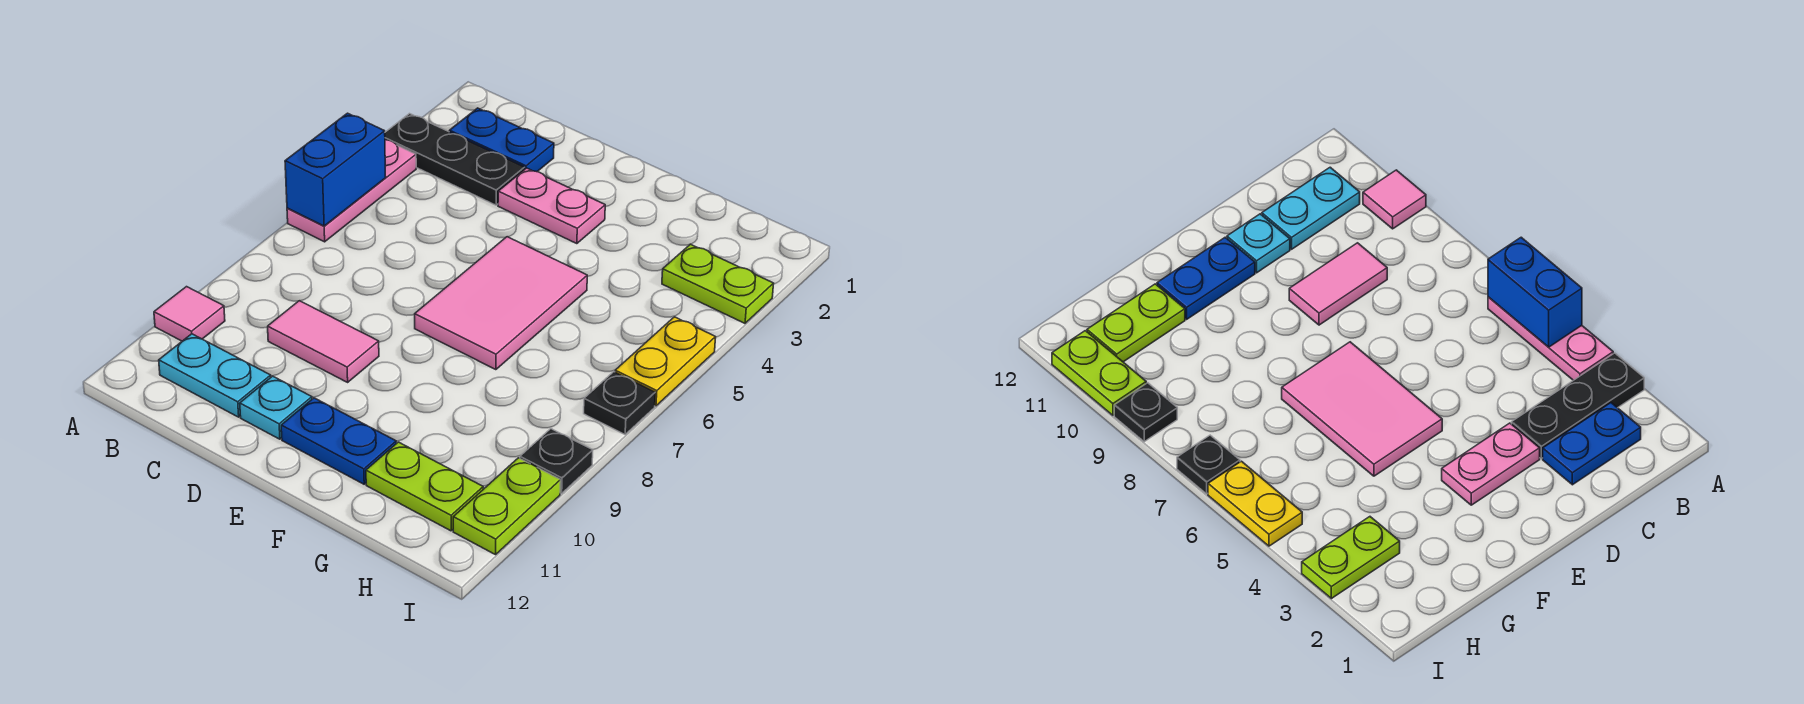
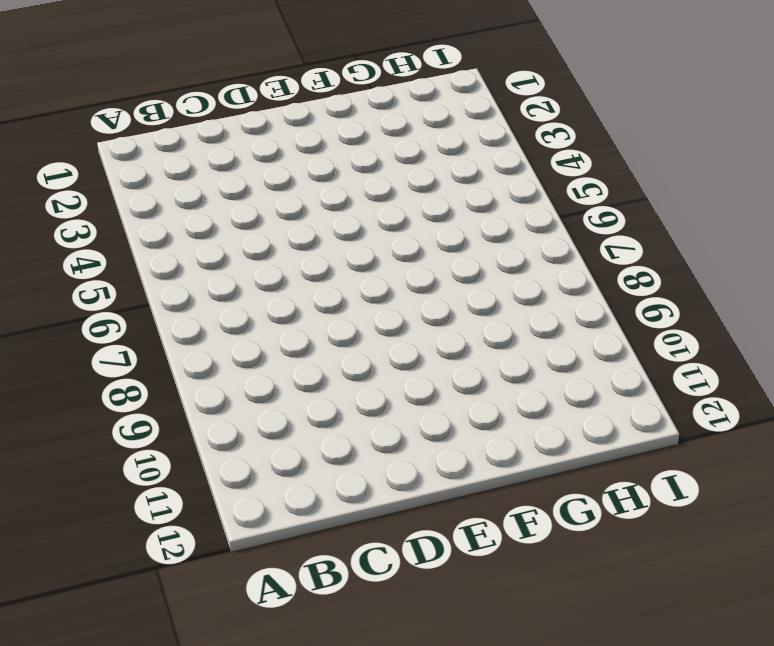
none -> black 1x3 plate [385,114,525,205]
none -> pink 1x3 plate [287,140,416,242]
none -> pink 1x1 tile [154,287,225,341]

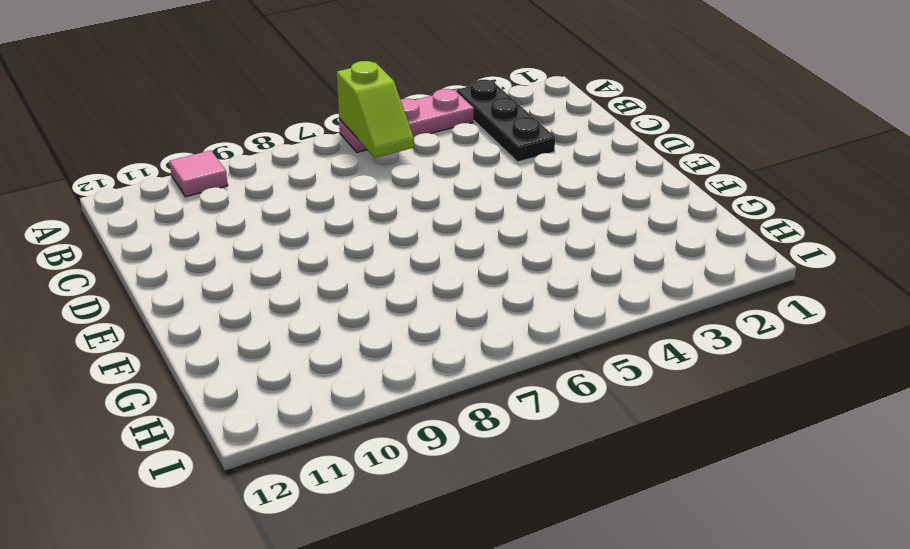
lime 1x2 slope [337,61,414,158] -> blue 1x2 brick [285,113,386,226]
none -> blue 1x2 plate [449,108,554,172]
none -> cyan 1x2 plate [159,334,271,417]
none -> pink 1x2 tile [268,301,379,382]

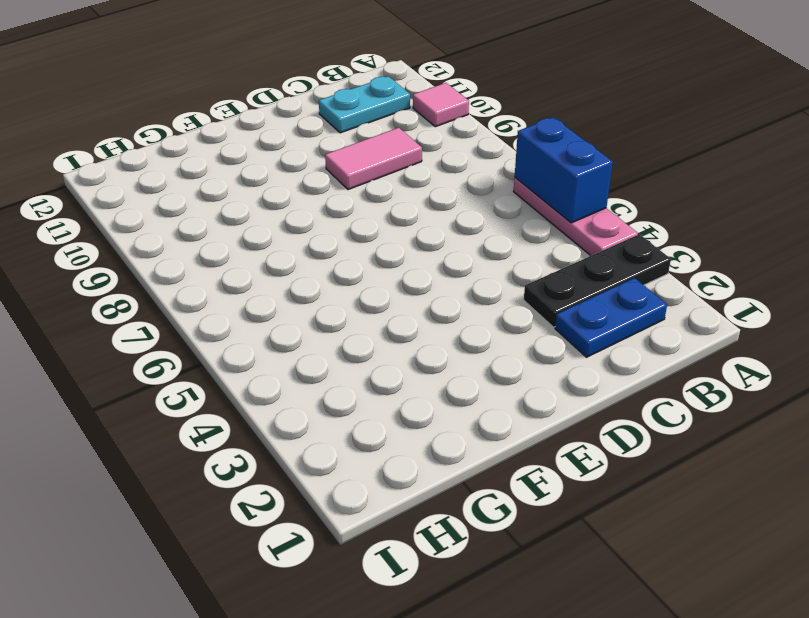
none -> pink 1x2 plate [498,168,605,244]
none -> cyan 1x1 plate [240,376,312,439]
none -> pink 2x3 tile [415,237,587,370]

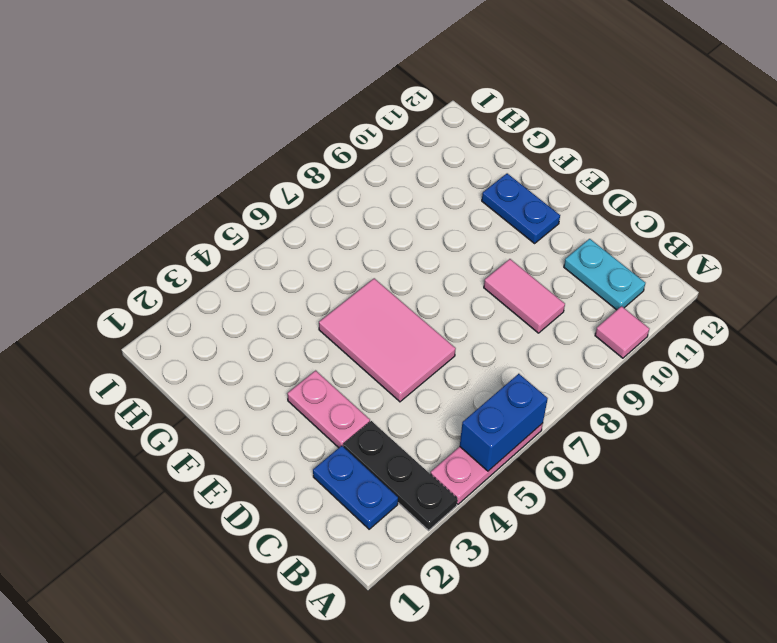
pink 2x3 tile [319,278,456,402] -> pink 2x3 tile turned to [415,237,587,370]
none -> cyan 1x1 plate [240,376,312,439]
none -> lime 1x2 plate [366,442,483,531]
none -> lime 1x2 plate [662,244,774,323]

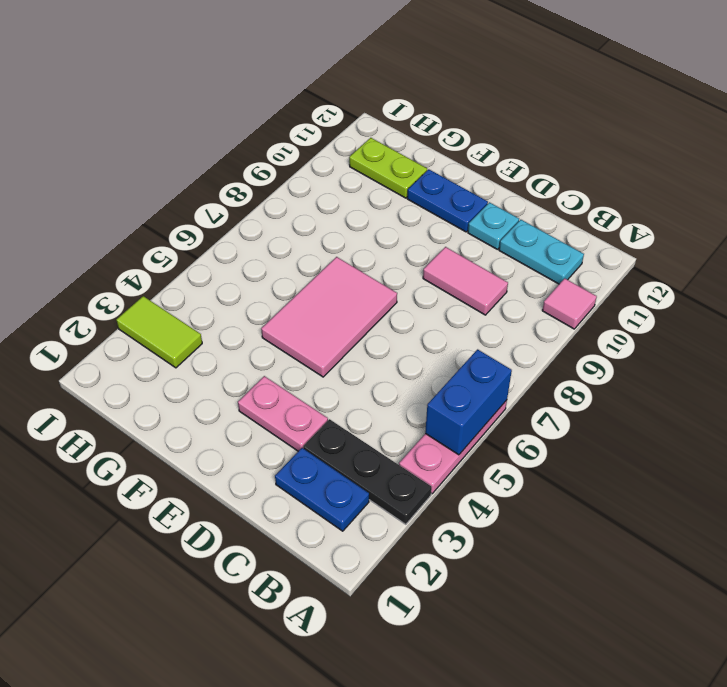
lime 1x2 tile [116,296,202,368] -> lime 1x2 plate [662,244,774,323]
none -> yellow 1x2 plate [615,317,716,406]
none -> black 1x1 plate [584,372,655,434]
none -> black 1x1 plate [520,429,593,493]

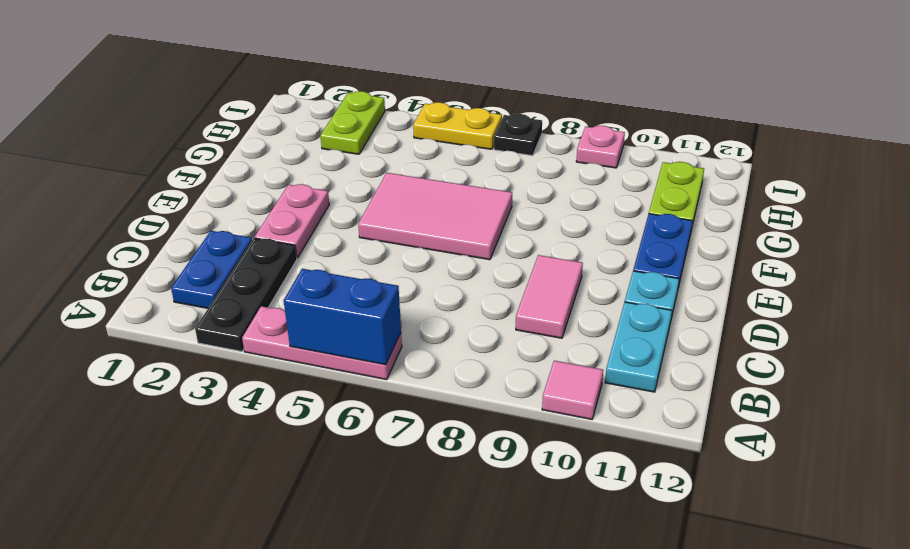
pink 1x1 plate [576,126,625,168] -> black 1x1 plate [520,429,593,493]
none -> lime 1x2 plate [453,458,561,555]

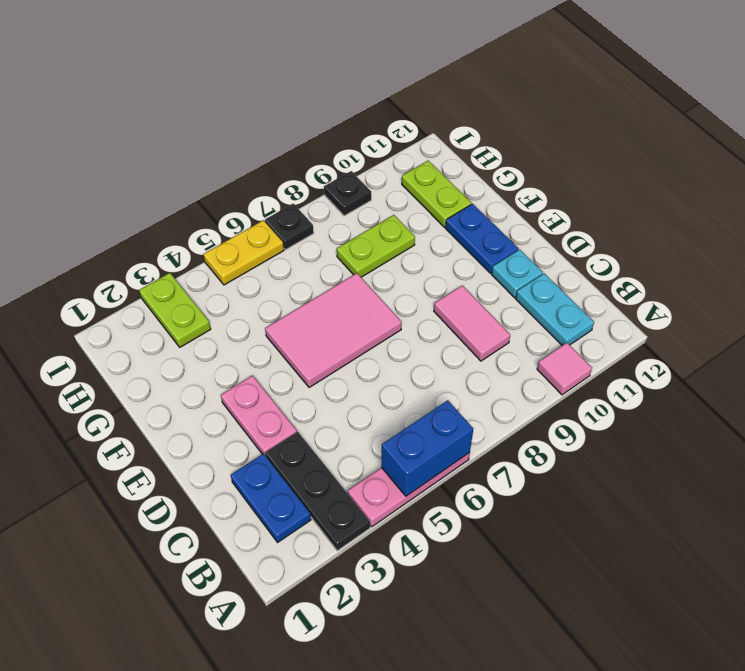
lime 1x2 plate [337,215,415,277] -> lime 1x2 plate moved to [453,458,561,555]

